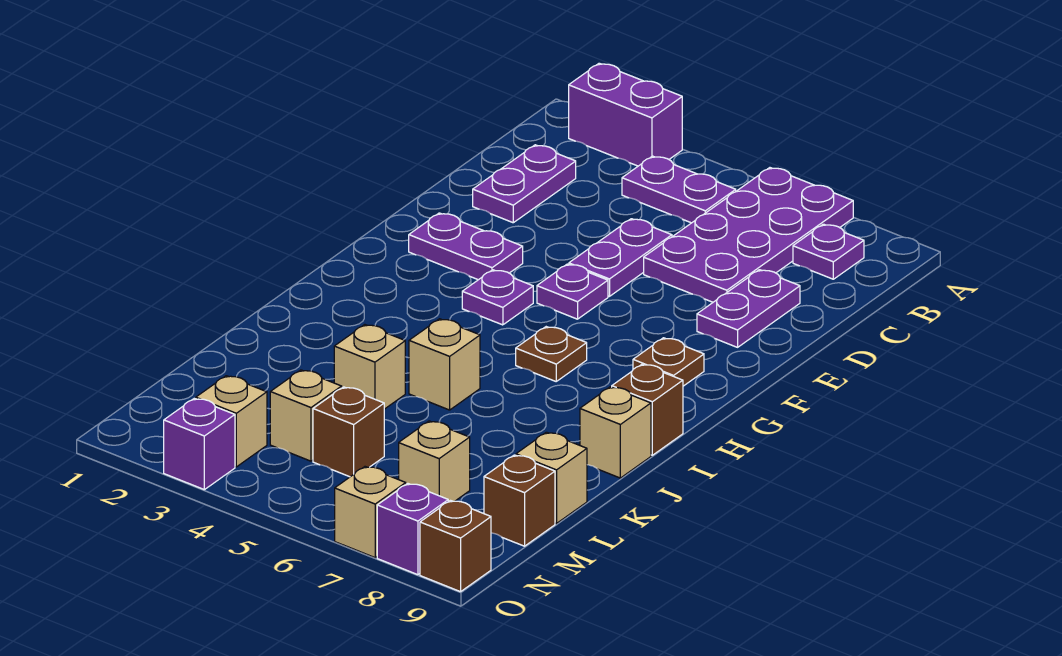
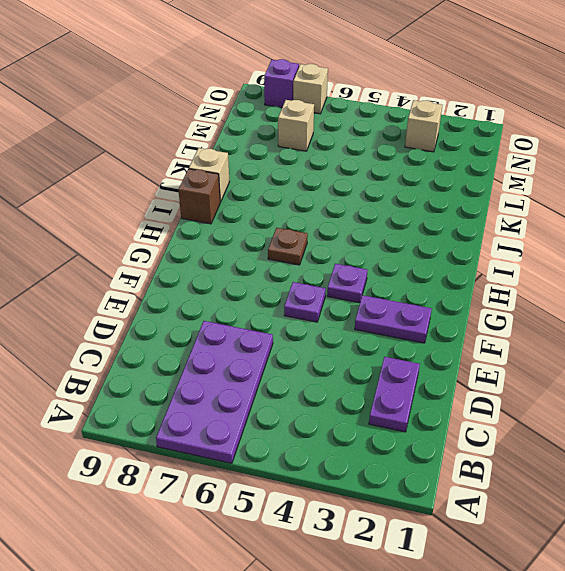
none -> purple 1x2 brick [569,63,682,166]
none -> purple 1x2 plate [622,156,736,223]
none -> purple 1x1 plate [793,224,864,279]

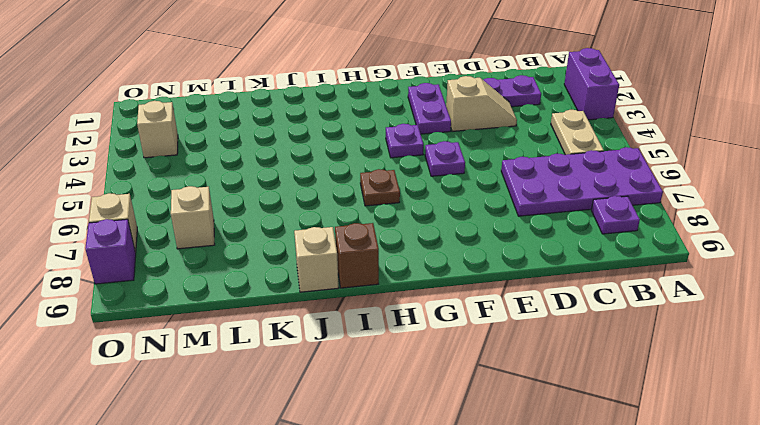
tan 1x2 plate [551,110,604,155] -> purple 1x2 plate [622,156,736,223]
tan 1x2 slope [446,76,517,131] -> none
none -> purple 1x2 plate [569,219,672,296]
none -> purple 1x2 plate [697,270,800,347]
none -> brown 1x1 plate [633,338,704,386]

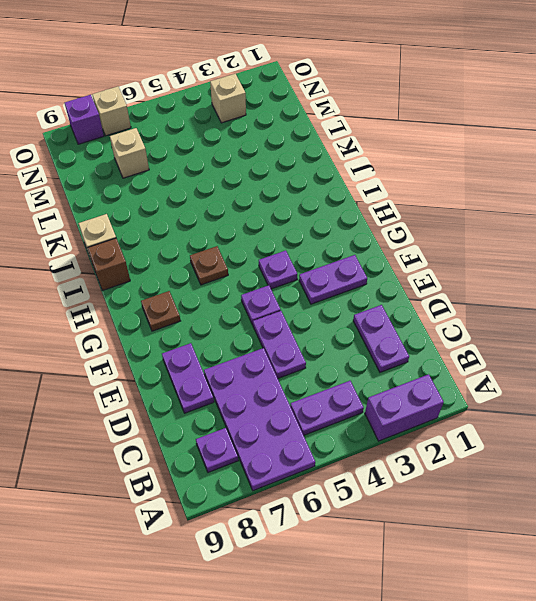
none -> tan 1x1 brick [409,319,480,410]
none -> tan 1x1 brick [334,325,405,409]
none -> tan 1x1 brick [516,432,587,524]

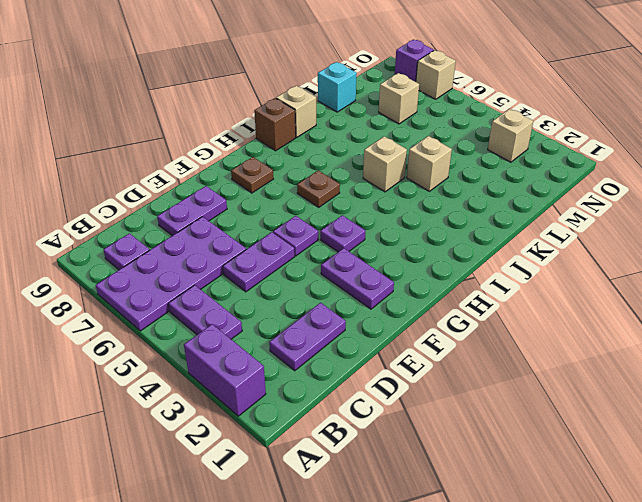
cyan 1x1 brick [318,62,357,112] -> tan 1x1 brick [516,432,587,524]
none -> tan 1x1 brick [270,370,342,461]
none -> brown 1x1 brick [313,387,384,477]
none -> brown 1x1 brick [484,455,555,546]

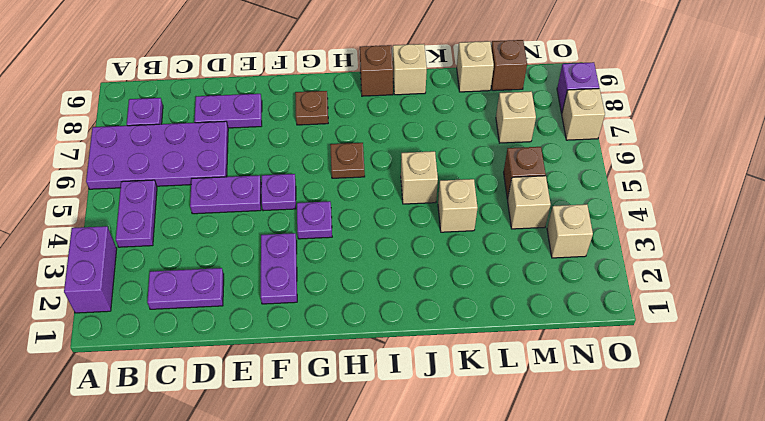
none -> purple 1x1 brick [164,398,235,490]
none -> brown 1x1 brick [420,501,491,592]

